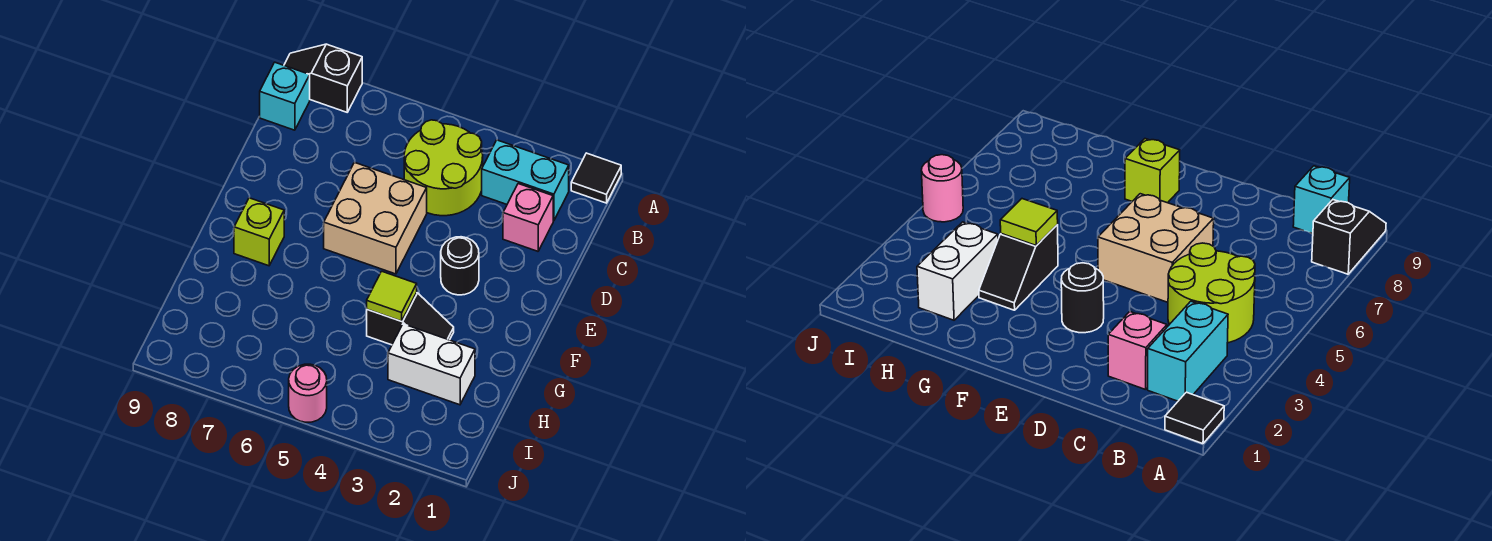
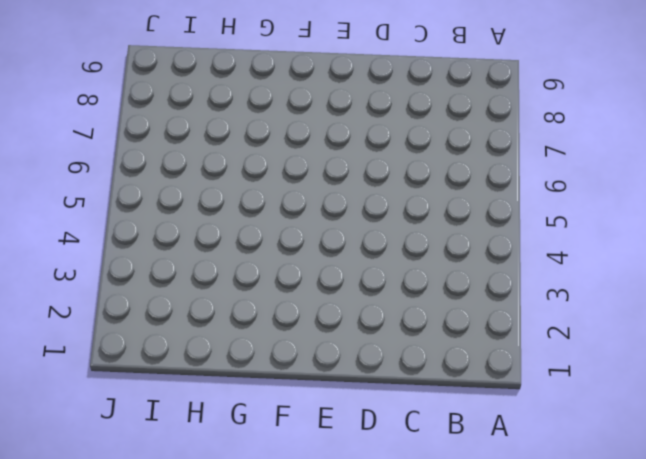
none -> black 1x1 tile [571,153,621,203]
none -> black 1x2 slope [284,44,362,112]
none -> cyan 1x2 brick [482,140,569,221]

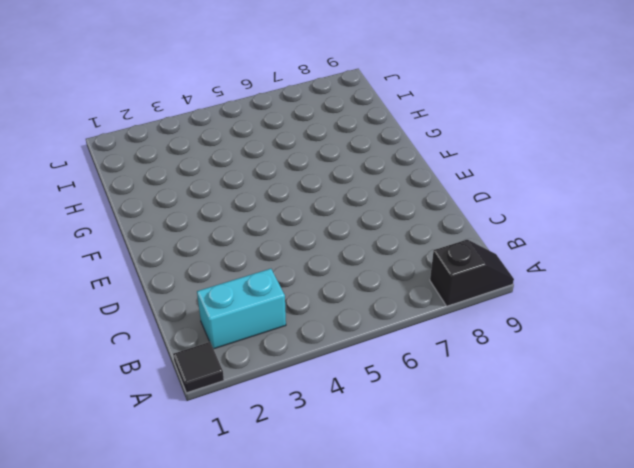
none -> lime 2x2 round brick [404,120,483,216]
none -> cyan 1x1 brick [260,62,310,130]
none -> pink 1x1 brick [503,184,553,251]

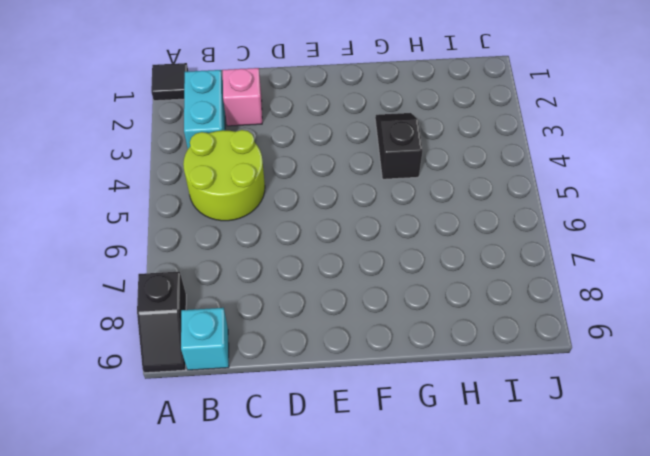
none -> tan 2x2 brick [324,162,427,274]
none -> black 1x1 round brick [441,237,479,295]
none -> lime 1x1 brick [234,198,284,266]

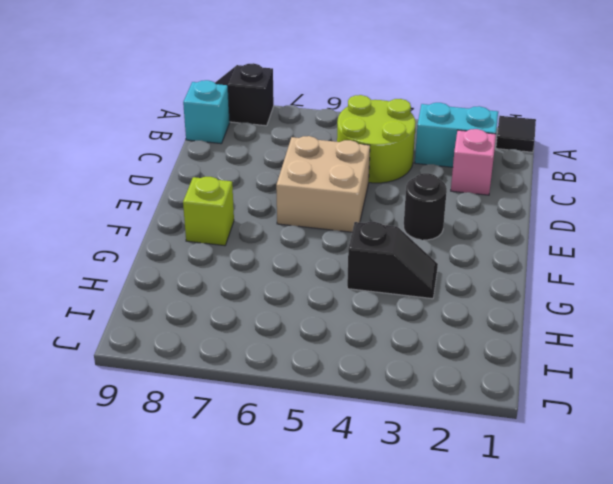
none -> white 1x2 brick [388,324,475,405]
none -> pink 1x1 round brick [289,364,327,422]
none -> lime 1x1 tile [367,271,417,321]

